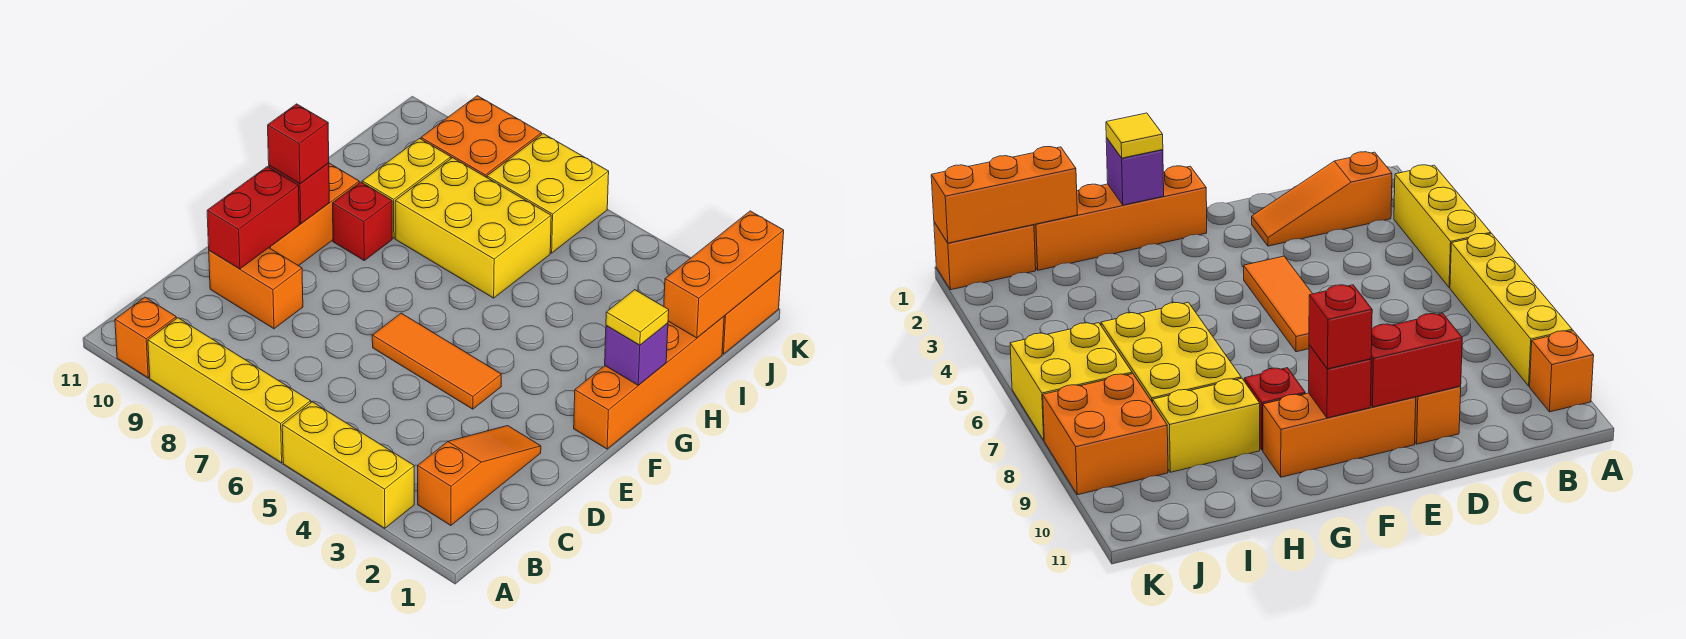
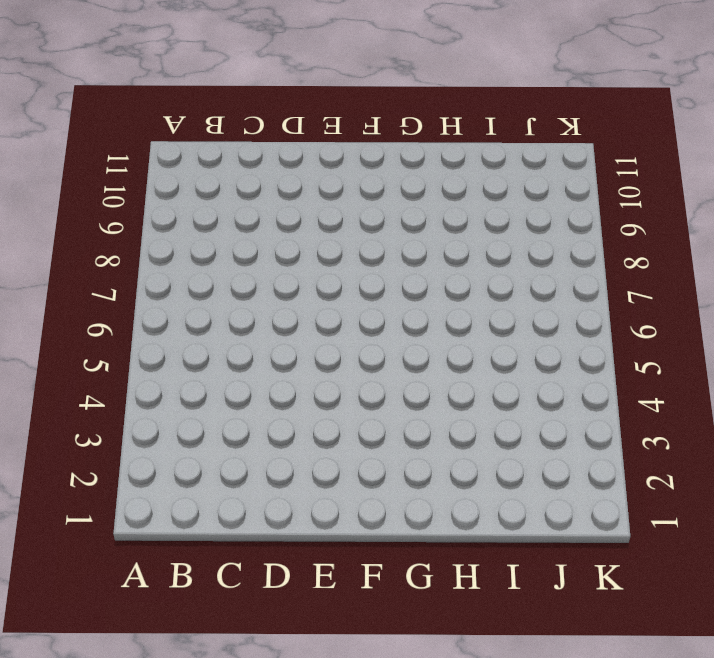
none -> yellow 1x3 brick [282,402,414,528]
none -> yellow 1x4 brick [148,318,311,463]
none -> orange 1x1 brick [115,297,176,378]

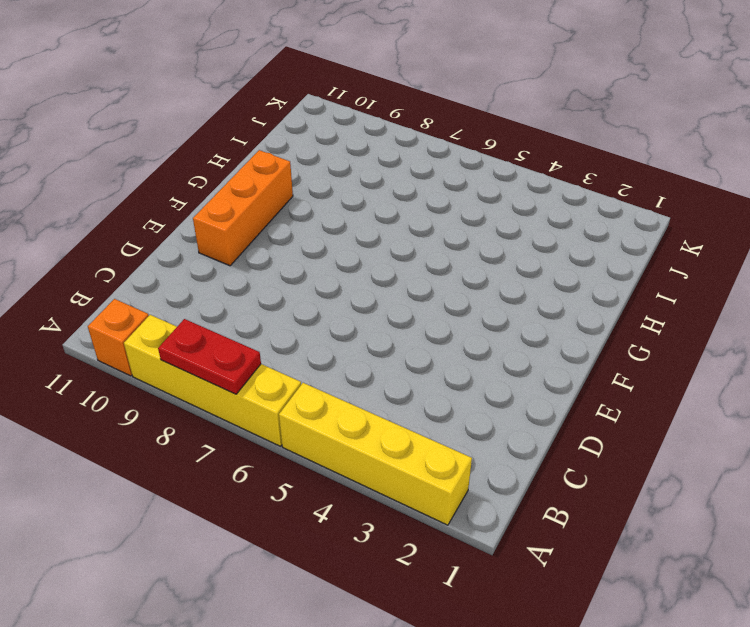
yellow 1x4 brick [279,383,472,525] -> yellow 1x3 brick [282,402,414,528]
red 1x2 plate [158,319,261,394] -> none
none -> orange 1x3 slope [418,426,541,525]
none -> orange 1x2 brick [209,248,303,329]
none -> orange 1x3 tile [372,313,501,409]

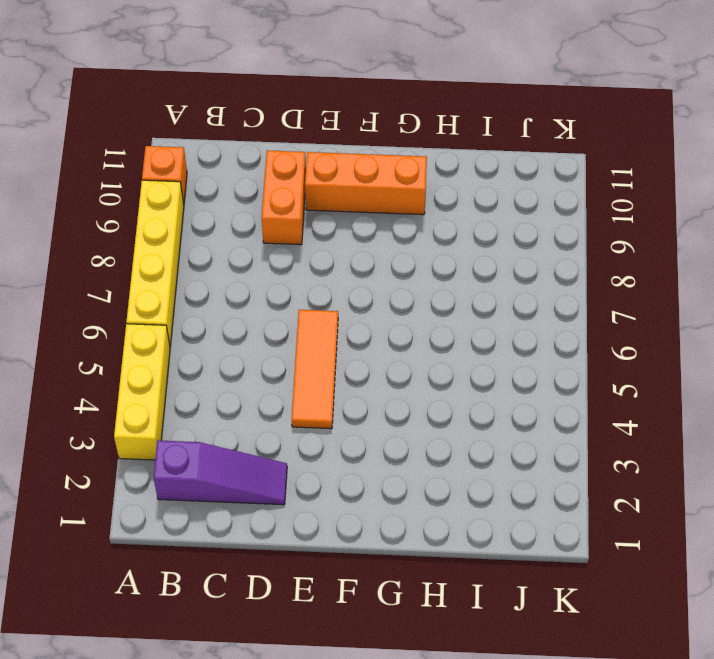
purple 1x3 slope [154,440,287,505] -> orange 1x3 slope [418,426,541,525]
none -> orange 1x4 brick [574,316,724,449]
none -> red 1x1 brick [333,182,392,260]
none -> yellow 2x3 brick [395,158,551,298]

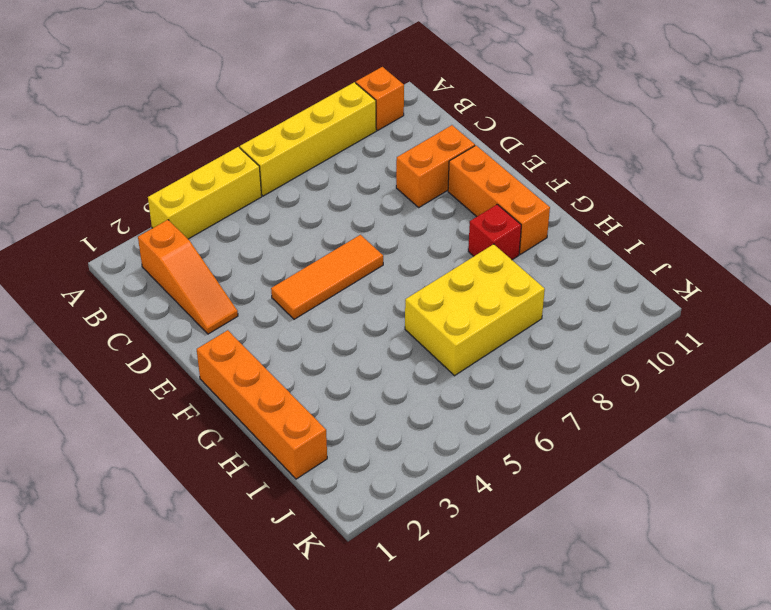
none -> yellow 1x2 brick [362,138,451,238]
none -> orange 1x2 brick [722,270,781,354]
none -> yellow 2x2 brick [487,134,609,253]

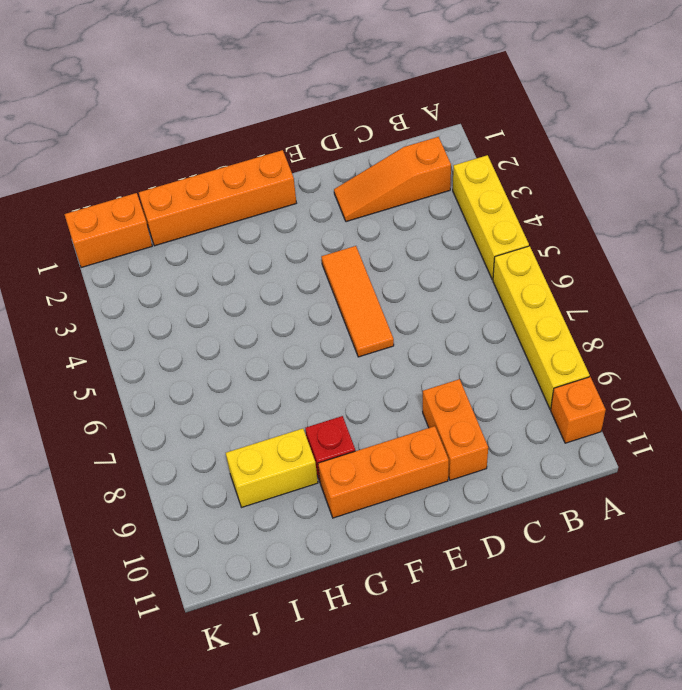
none -> yellow 2x3 brick [395,158,551,298]
none -> yellow 2x2 brick [487,134,609,253]
none -> orange 2x2 brick [421,96,542,177]

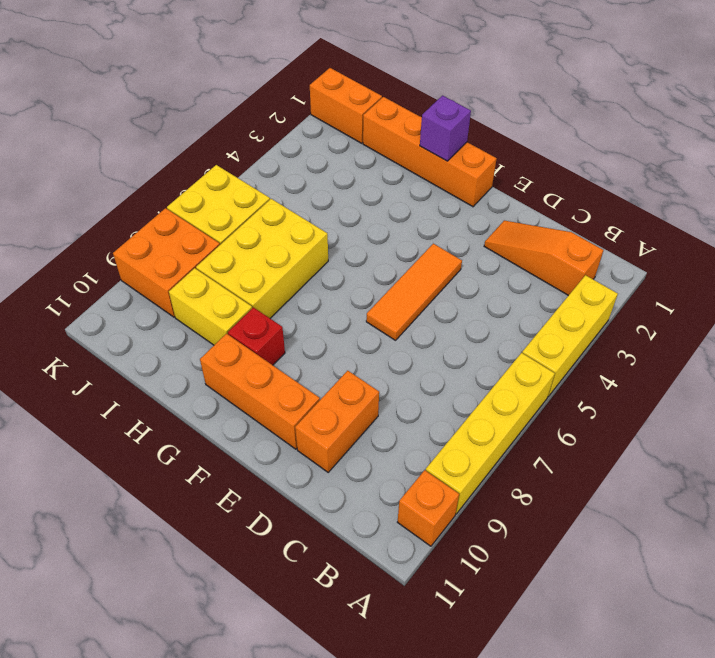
none -> red 1x2 brick [207,167,299,269]
none -> red 1x1 brick [269,163,330,224]
none -> orange 1x3 brick [664,211,784,338]

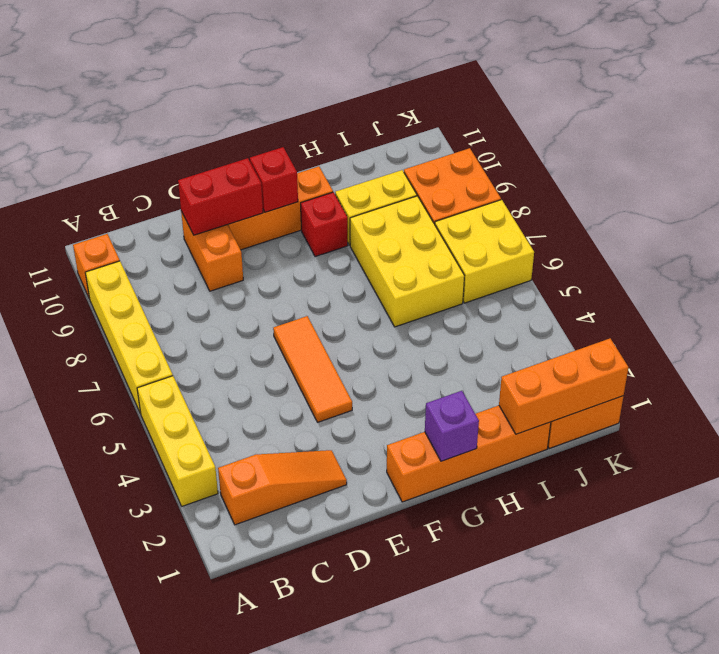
none -> red 1x1 brick [268,104,329,184]
none -> yellow 1x1 tile [606,290,669,345]

